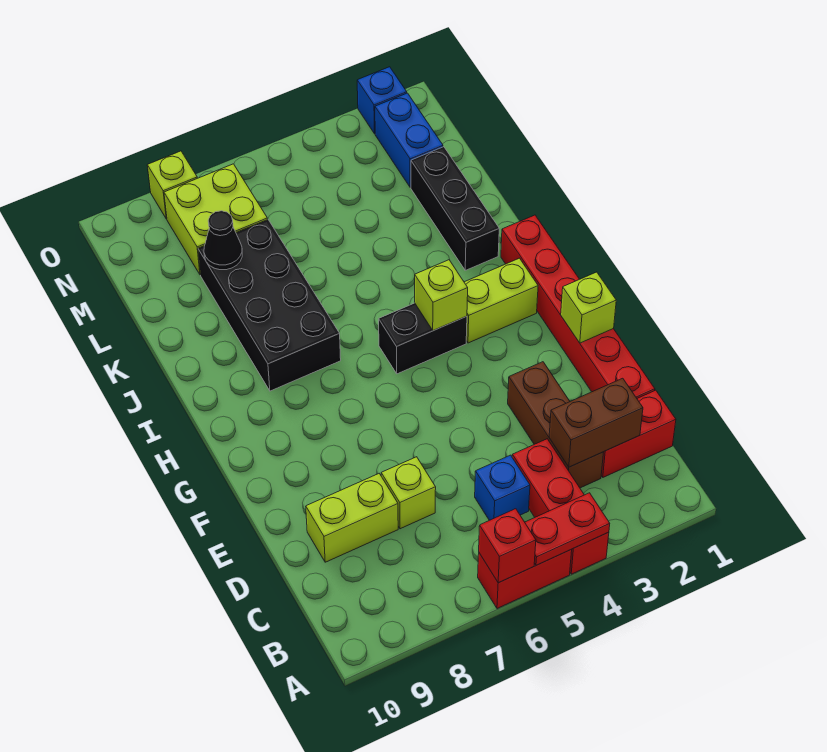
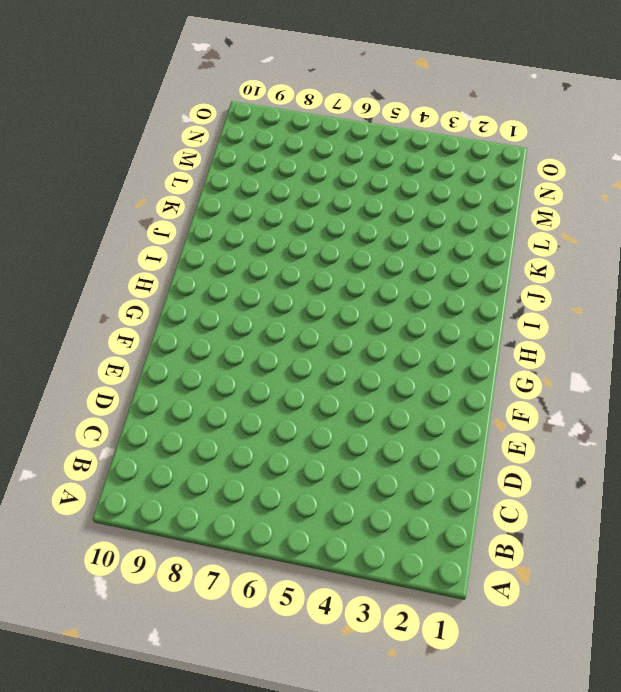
none -> red 1x3 brick [512,439,609,574]
none -> red 1x2 brick [478,549,572,609]
none -> red 1x2 brick [601,390,676,477]

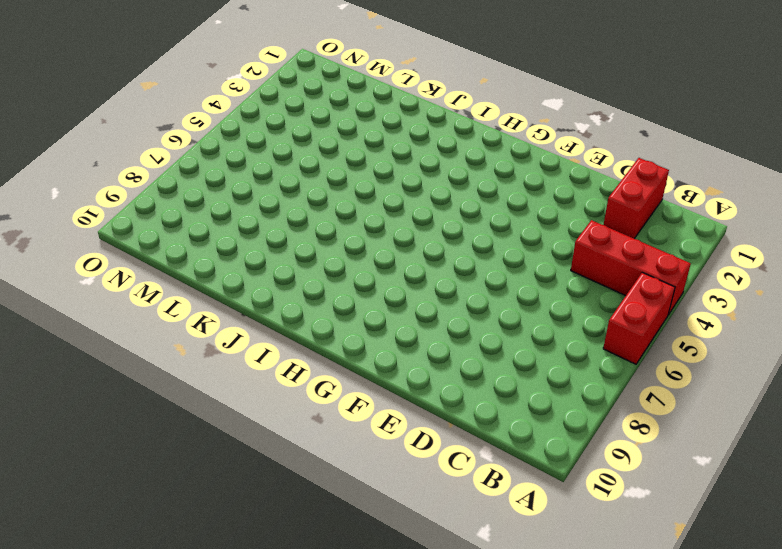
none -> brown 1x3 brick [508,362,604,488]
none -> blue 1x1 brick [475,455,530,520]
none -> red 1x6 brick [501,215,655,398]

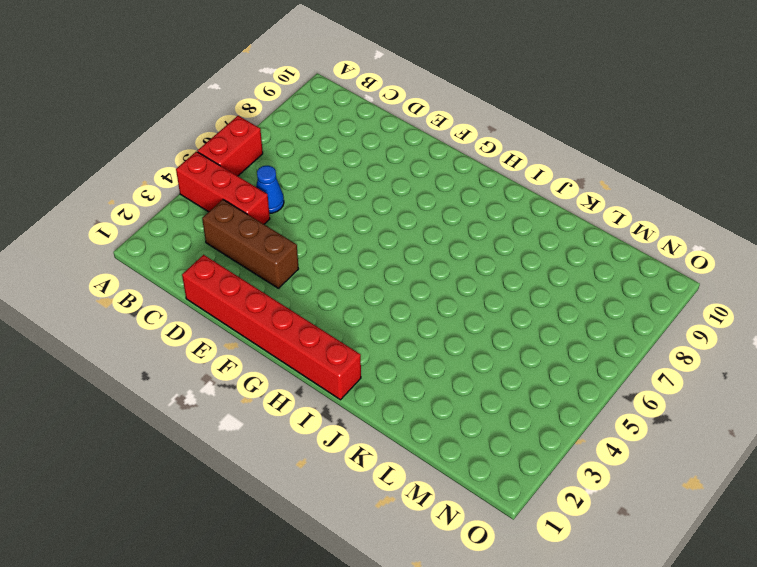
blue 1x1 cone [256,166,284,213] -> blue 1x1 brick [475,455,530,520]
none -> red 1x2 brick [601,390,676,477]
none -> lime 1x1 brick [381,457,436,529]
none -> lime 1x2 brick [306,474,398,562]

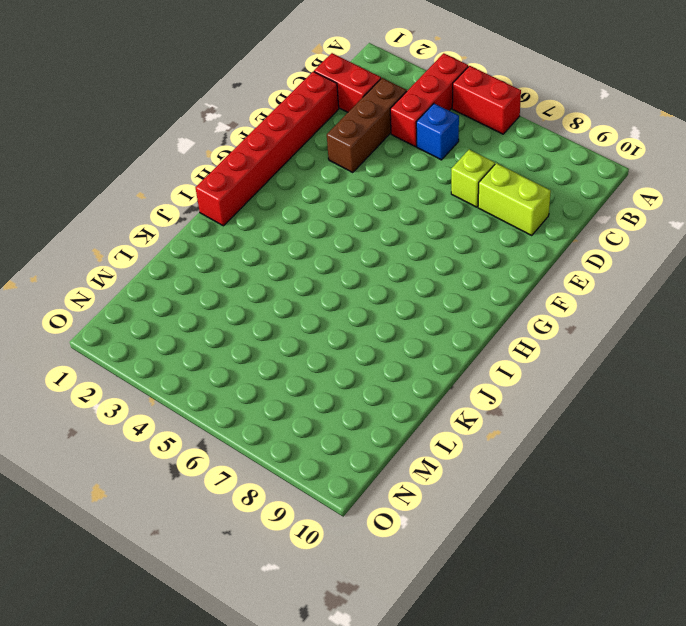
none -> lime 1x2 brick [464,258,538,343]
none -> black 1x2 brick [379,303,467,374]
none -> black 2x4 brick [198,220,341,391]

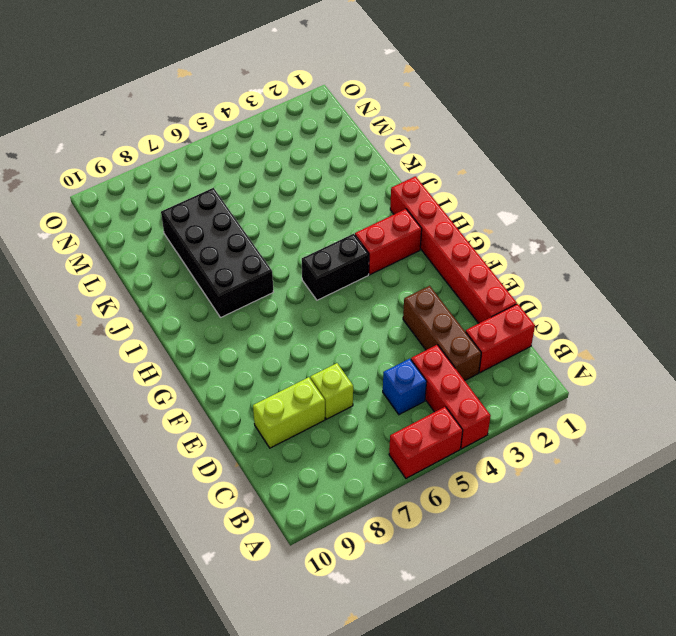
red 1x2 brick [355,209,422,275] -> lime 1x2 brick [464,258,538,343]
none -> black 1x3 brick [411,147,499,270]
none -> blue 1x2 brick [375,93,443,187]
none -> lime 2x2 brick [164,164,268,275]

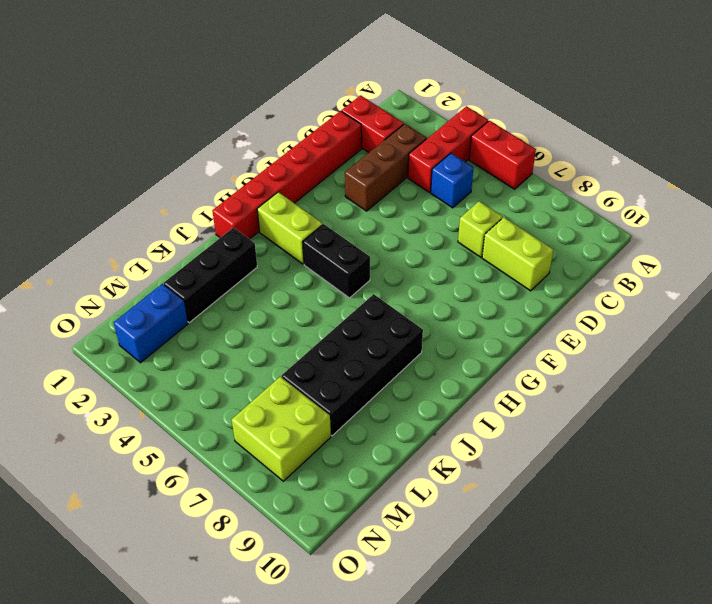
none -> blue 1x1 brick [357,67,407,134]
none -> lime 1x1 brick [147,151,197,219]
none -> red 1x2 plate [525,493,610,565]

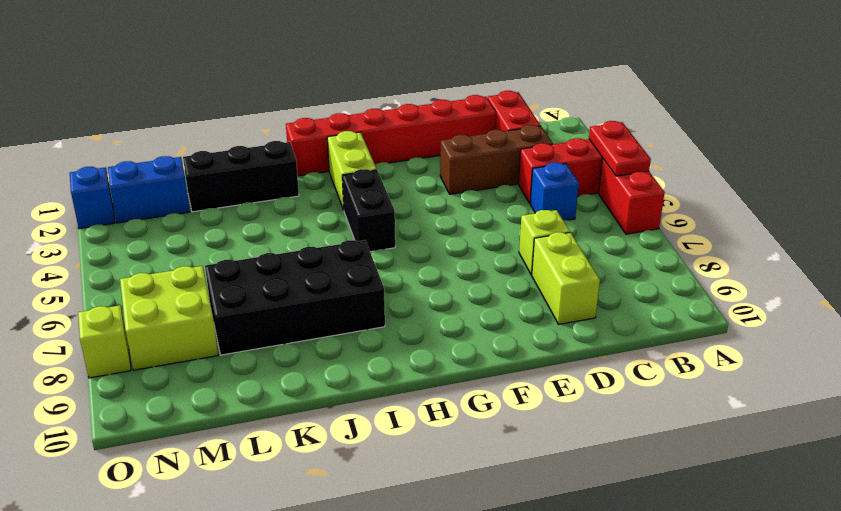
none -> red 1x1 brick [479,509,536,583]
none -> brown 1x2 brick [549,378,643,467]
none -> lime 1x1 brick [561,272,616,343]

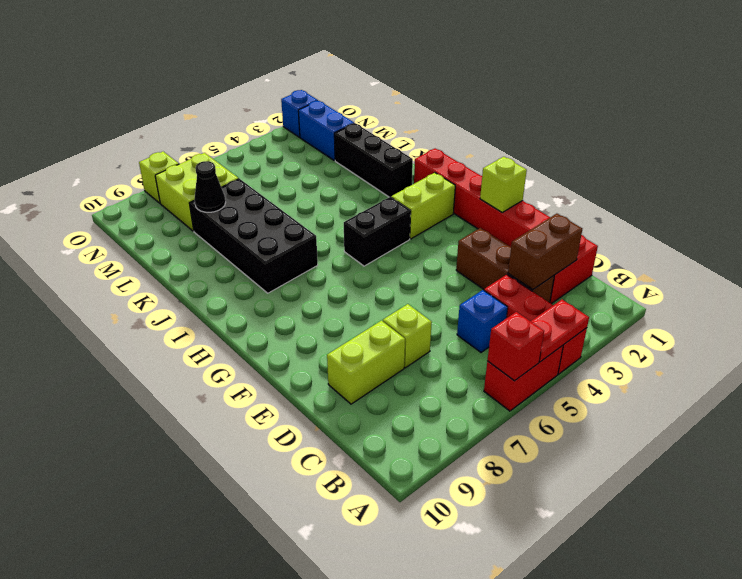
none -> lime 1x1 brick [415,260,468,331]

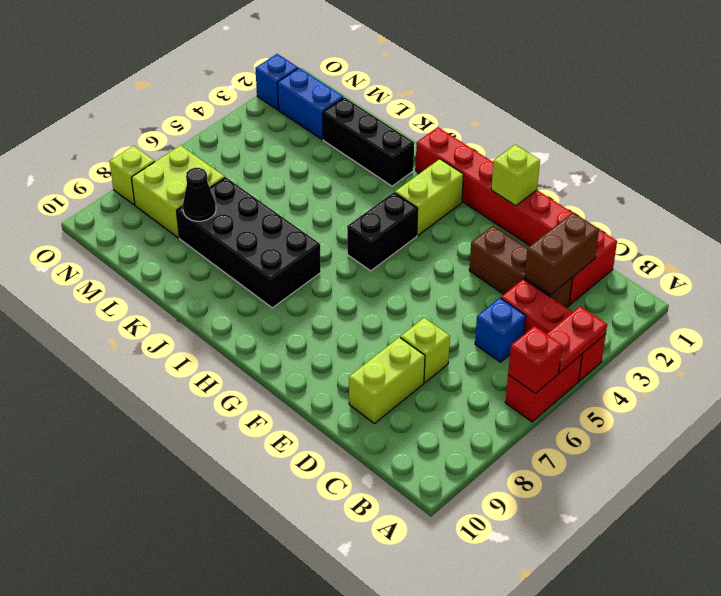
none -> lime 1x1 brick [415,260,468,331]

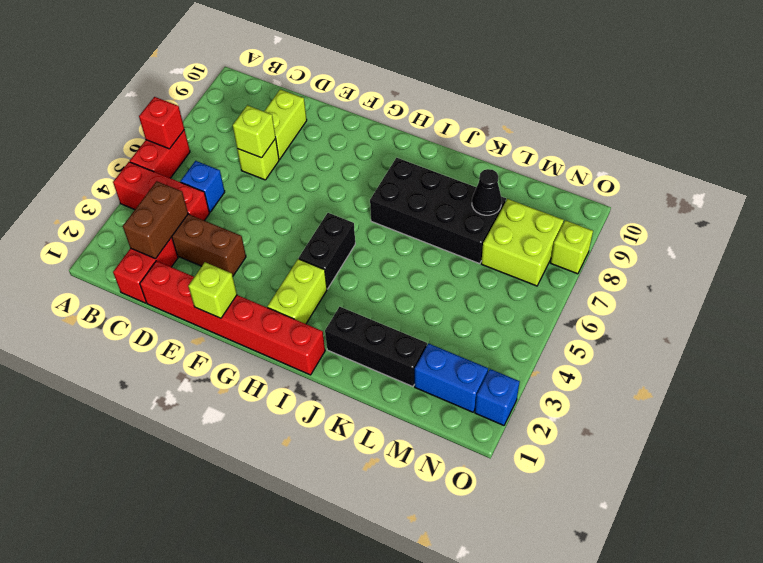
lime 1x1 brick [233,105,276,158] -> lime 1x1 brick moved to [415,260,468,331]
none -> red 1x2 plate [525,493,610,565]

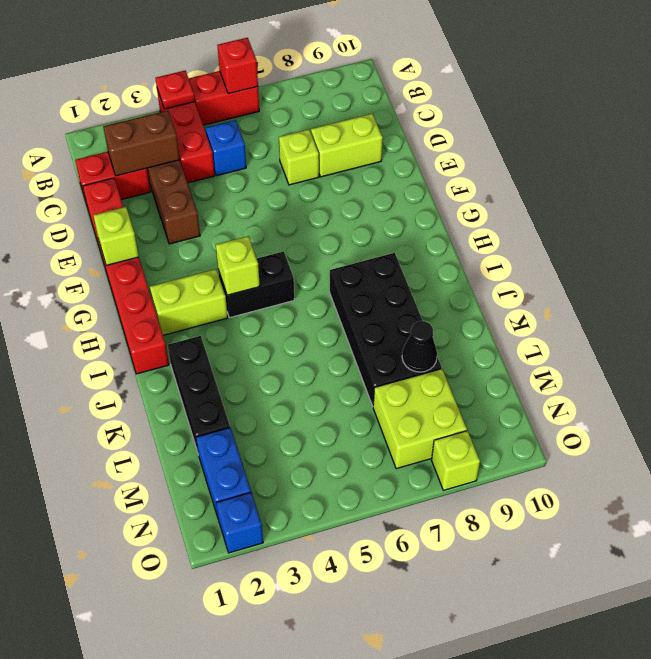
red 1x1 plate [155,70,195,109] -> red 1x2 plate [525,493,610,565]

